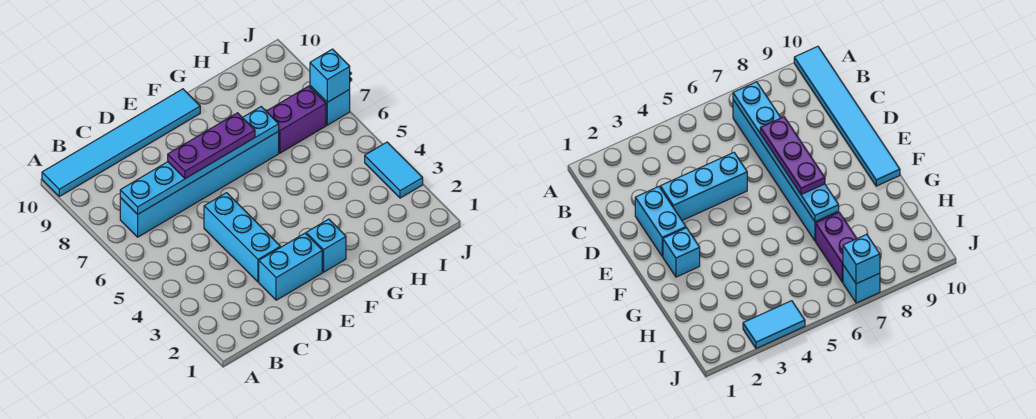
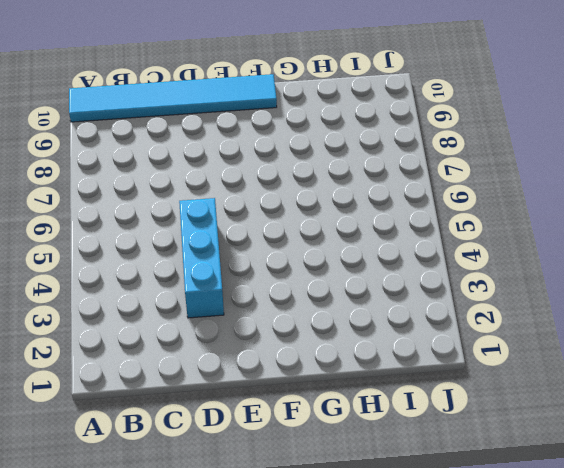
none -> cyan 1x6 brick [120,131,279,237]
none -> cyan 1x2 brick [259,233,322,300]

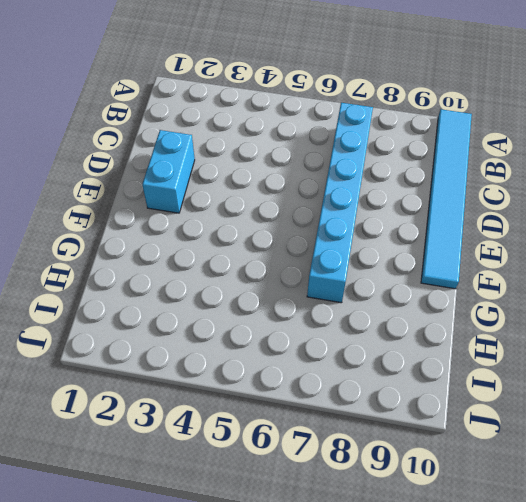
none -> cyan 1x3 brick [204,193,280,282]
none -> cyan 1x1 brick [306,219,346,272]

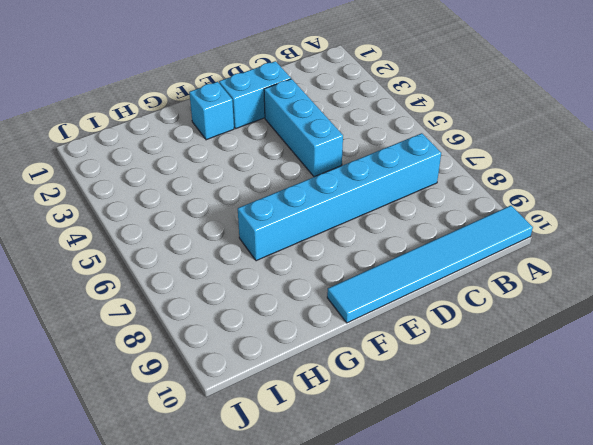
none -> purple 1x2 brick [266,86,326,153]
none -> cyan 1x2 tile [365,142,423,198]

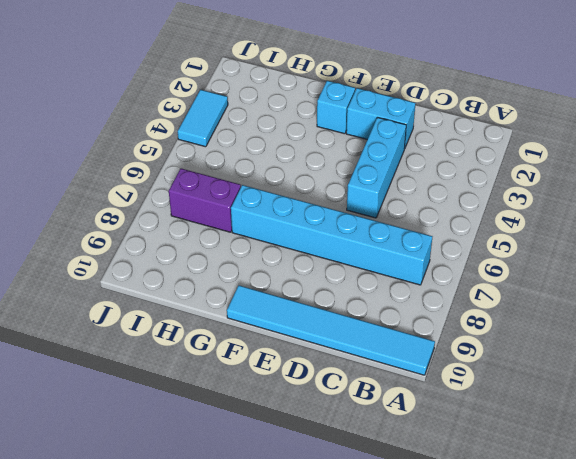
none -> cyan 1x1 brick [310,86,350,125]
none -> cyan 1x6 plate [120,107,279,214]

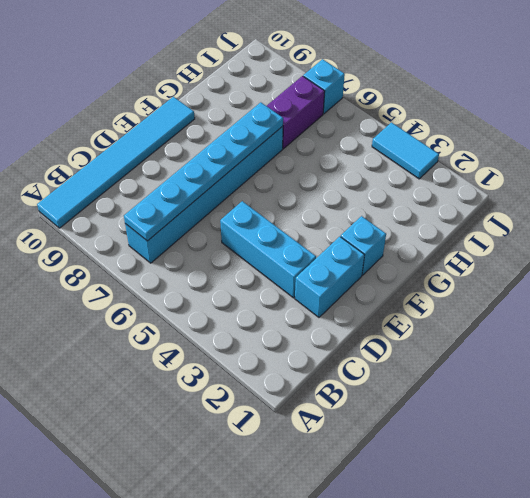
none -> cyan 1x1 brick [310,49,350,102]
none -> purple 1x3 plate [168,113,255,179]

